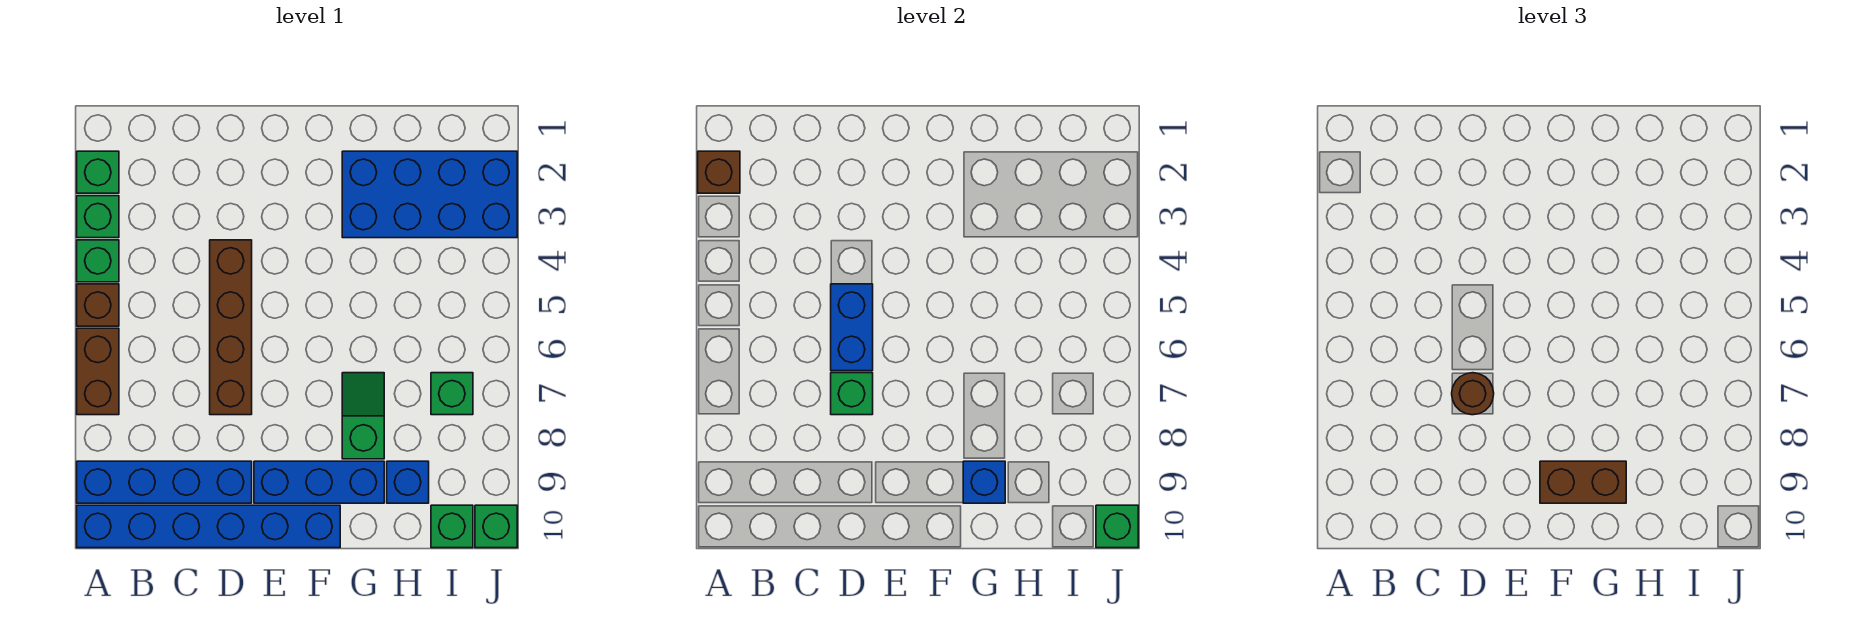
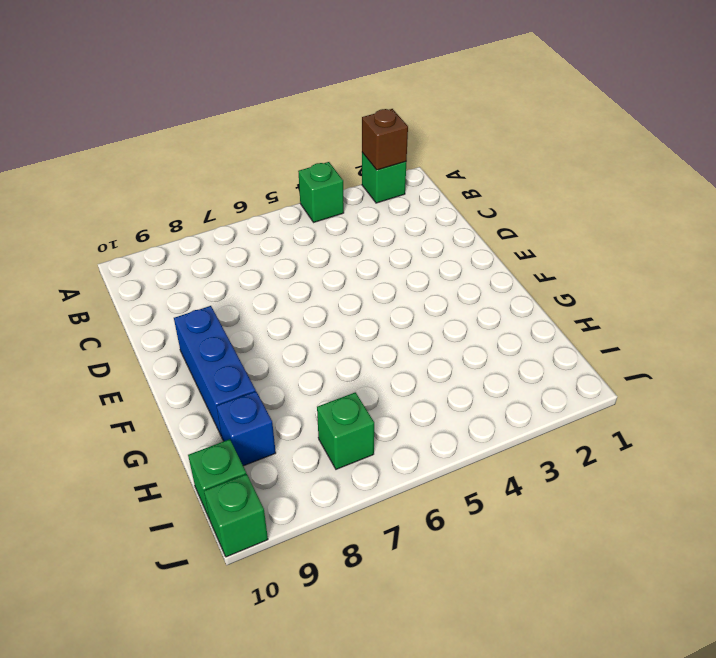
none -> green 1x1 brick [77,196,119,238]
none -> brown 1x1 brick [77,284,119,326]
none -> brown 1x2 brick [77,328,119,415]

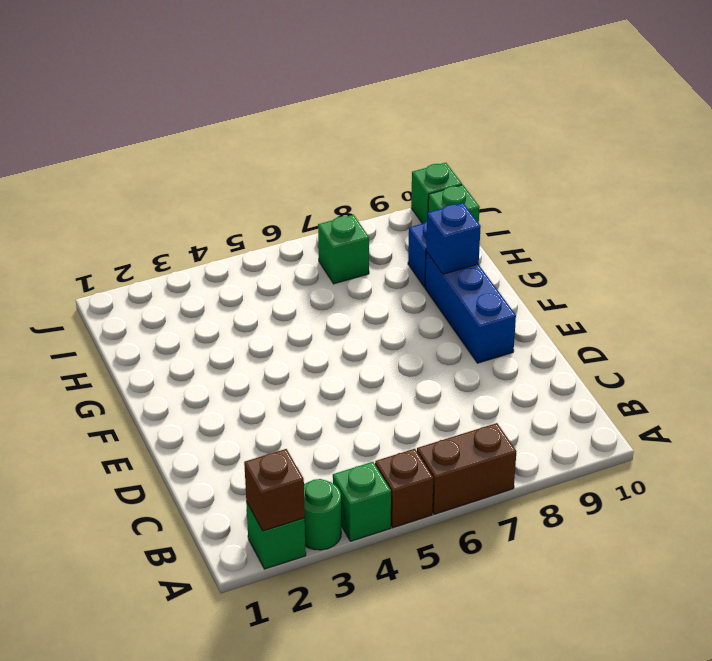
green 1x1 round brick [304,479,341,550] -> green 1x1 brick [77,196,119,238]
none -> blue 1x4 brick [77,461,252,503]
none -> blue 1x6 brick [77,505,340,548]
none -> brown 1x4 brick [210,240,252,415]

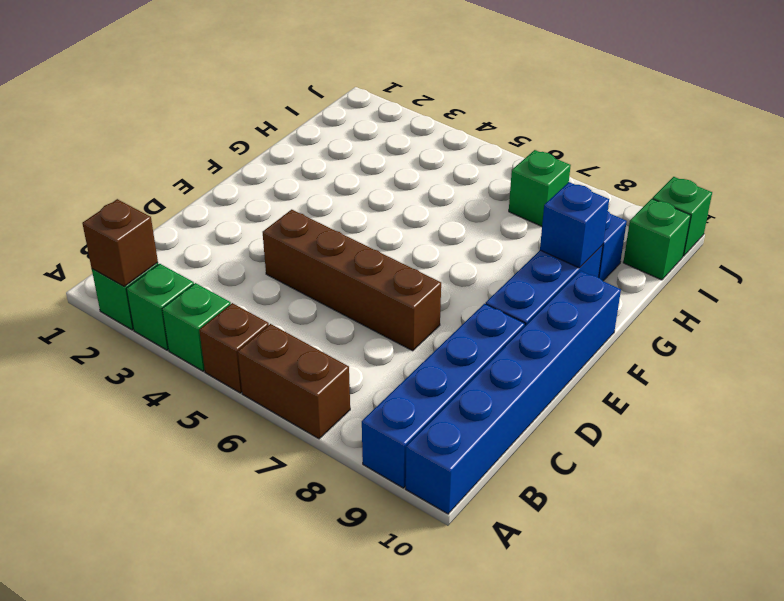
none -> blue 2x4 brick [342,151,517,238]
none -> green 1x2 slope [342,373,384,459]
none -> blue 1x2 brick [831,284,873,371]

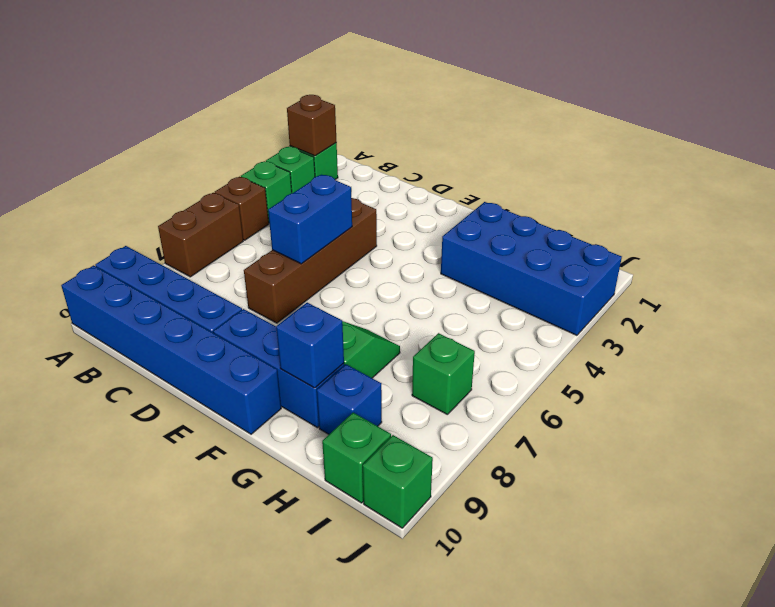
none -> green 1x1 brick [831,373,873,415]
none -> green 1x1 brick [1096,505,1138,548]
none -> brown 1x1 round brick [1452,373,1494,415]

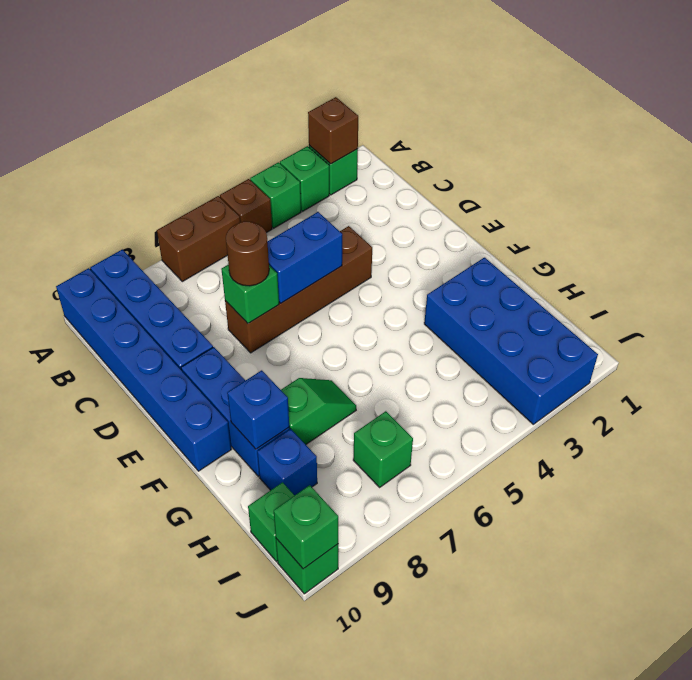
none -> brown 1x2 brick [1540,461,1626,503]

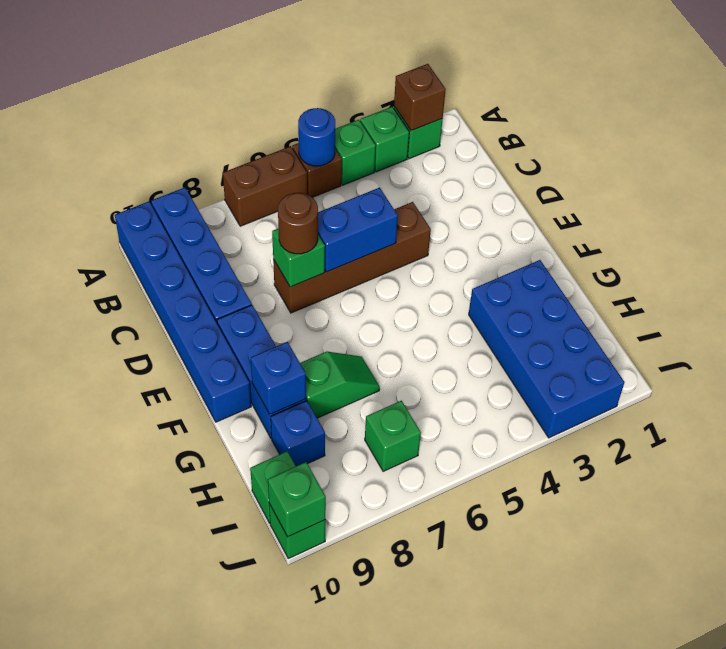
blue 1x1 round brick [298,108,335,166] -> none
none -> brown 1x2 brick [1540,461,1626,503]

